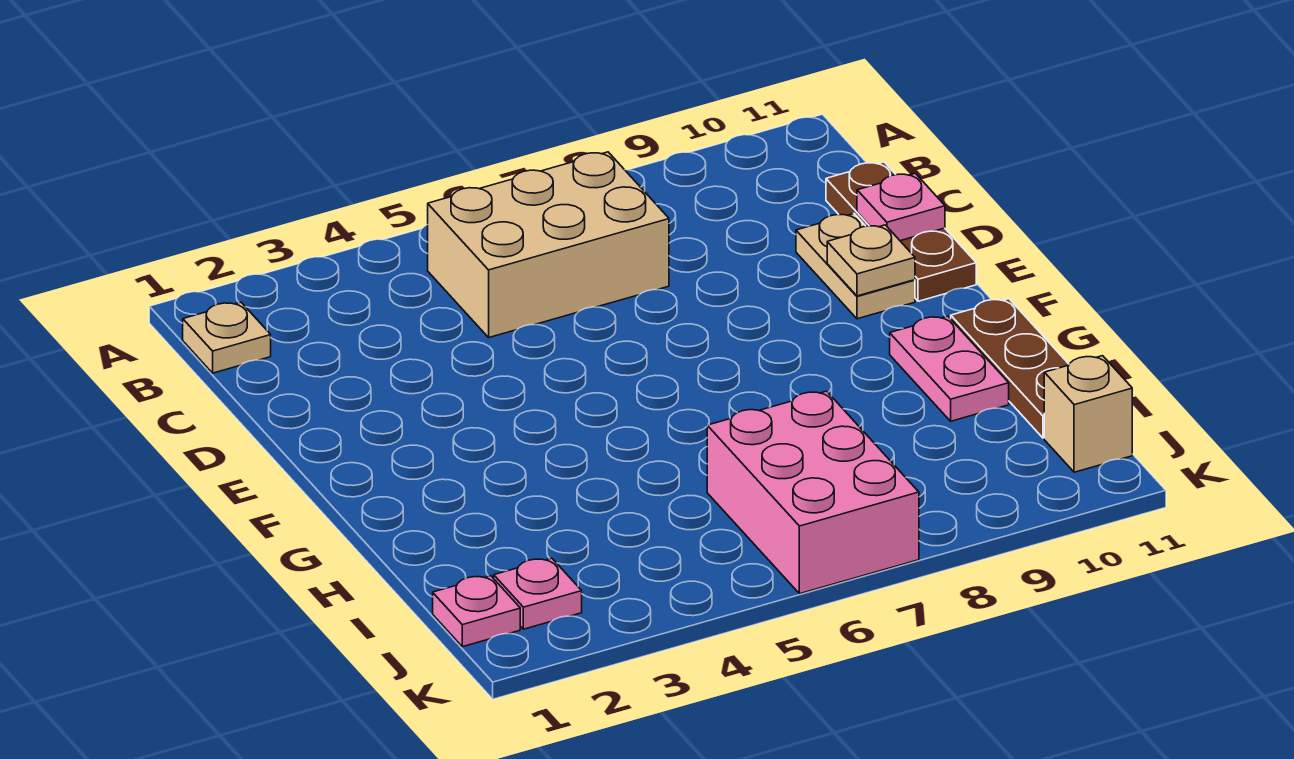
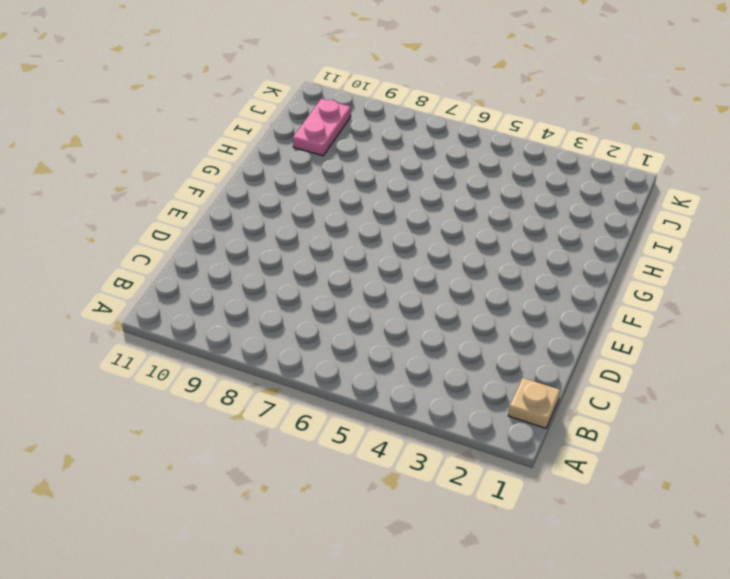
pink 1x2 plate [293,99,351,156] -> pink 1x2 plate moved to [890,316,1009,421]
none -> tan 2x3 brick [428,152,669,337]
none -> brown 1x3 plate [826,162,976,301]
none -> tan 1x2 plate [796,214,915,319]

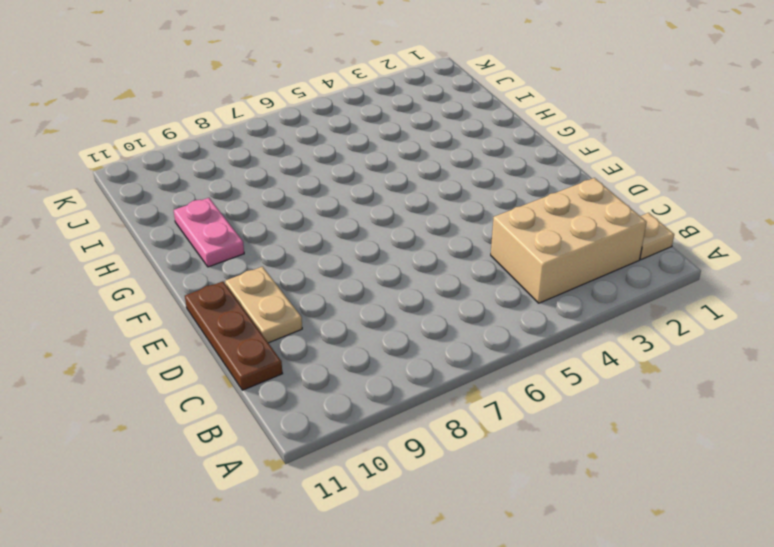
tan 2x3 brick [491,178,647,303] -> tan 2x3 brick moved to [428,152,669,337]
none -> brown 1x3 plate [951,299,1069,438]
none -> pink 2x3 brick [707,391,919,594]
none -> pink 1x1 plate [433,576,520,647]

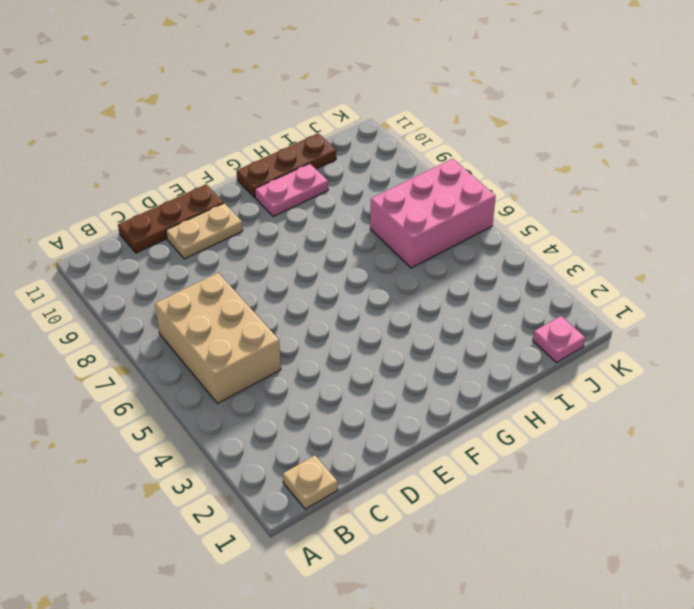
none -> pink 1x1 plate [494,558,582,629]
none -> tan 1x1 brick [1044,356,1132,472]
none -> pink 1x1 plate [857,173,945,241]

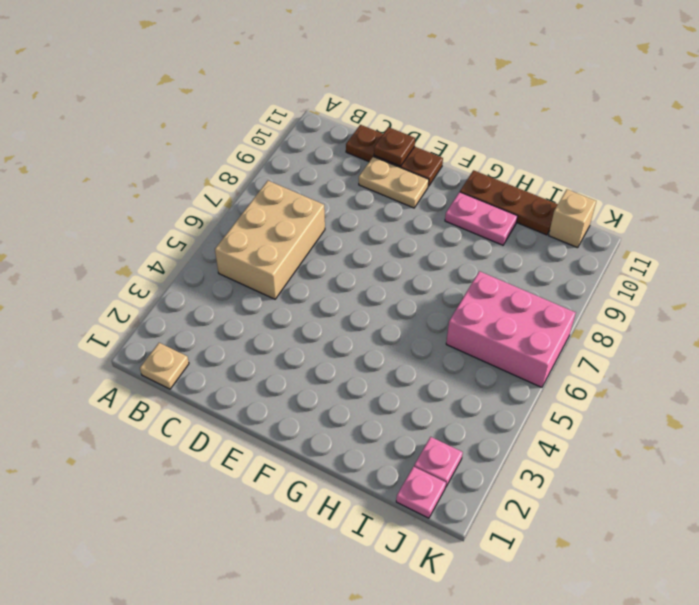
brown 1x1 plate [374,127,415,166] -> pink 1x1 plate [857,173,945,241]
none -> tan 1x1 plate [827,225,915,296]

